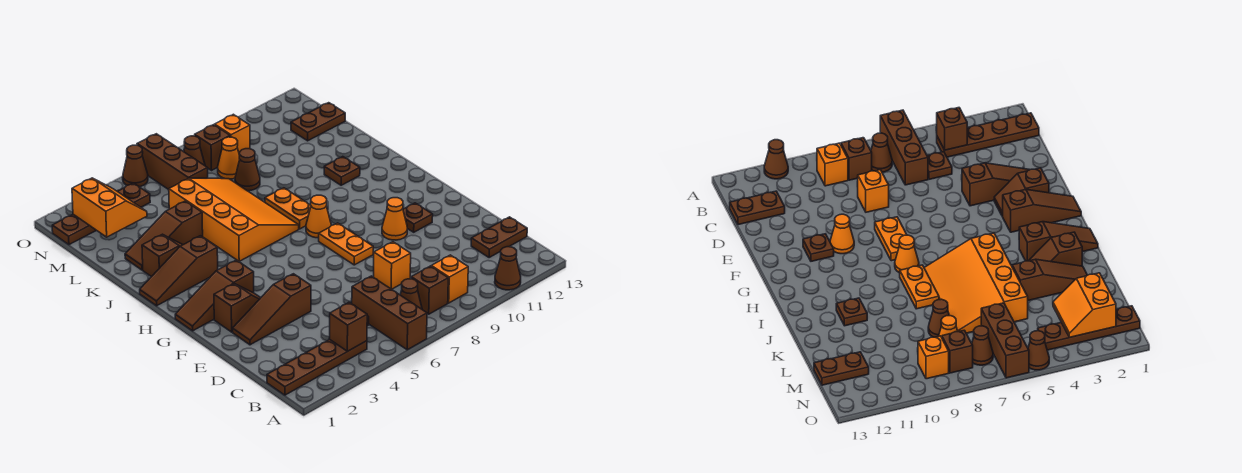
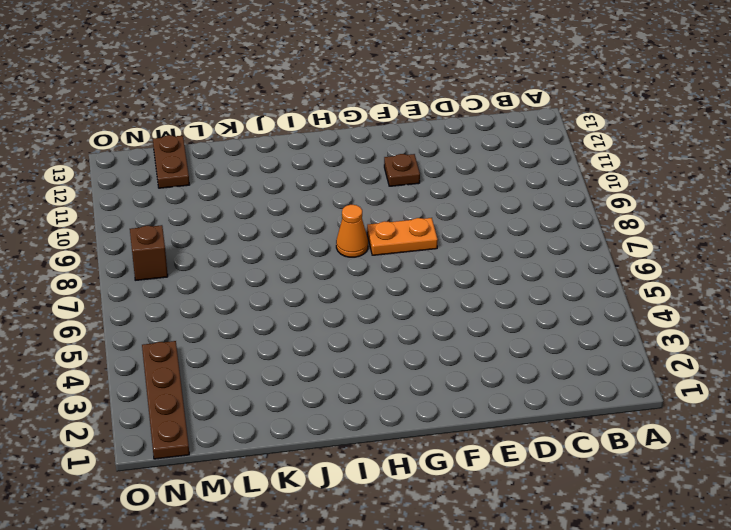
none -> brown 1x3 brick [352,276,427,350]
none -> brown 1x1 cone [495,247,521,290]
none -> brown 1x4 plate [267,340,367,395]
none -> brown 1x1 cone [400,279,422,309]

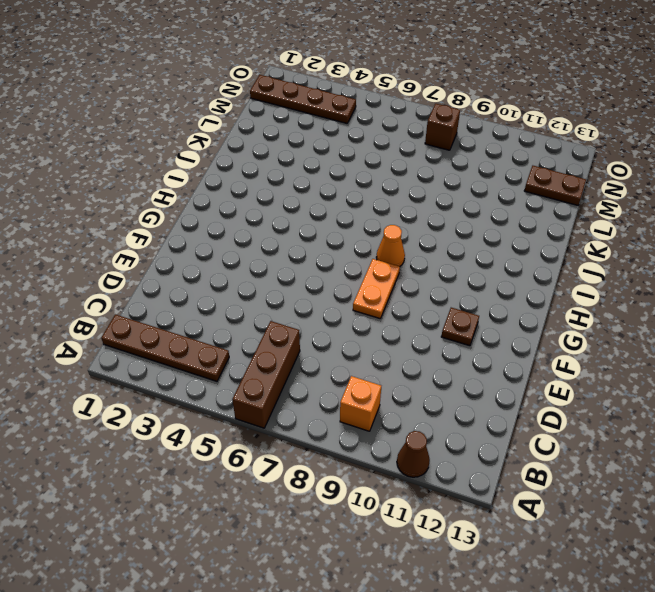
none -> brown 1x1 cone [400,279,422,309]
none -> brown 1x1 brick [411,266,448,314]
none -> brown 1x1 plate [927,152,952,179]
none -> brown 1x2 plate [471,217,527,258]

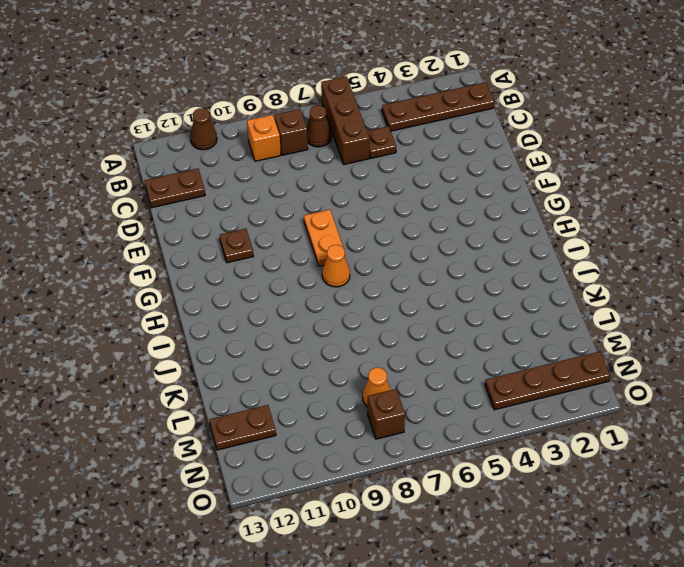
none -> orange 1x1 brick [374,242,411,289]
none -> brown 1x3 slope [232,274,311,345]
none -> brown 1x2 slope [214,283,260,332]
none -> orange 1x1 cone [382,198,407,240]

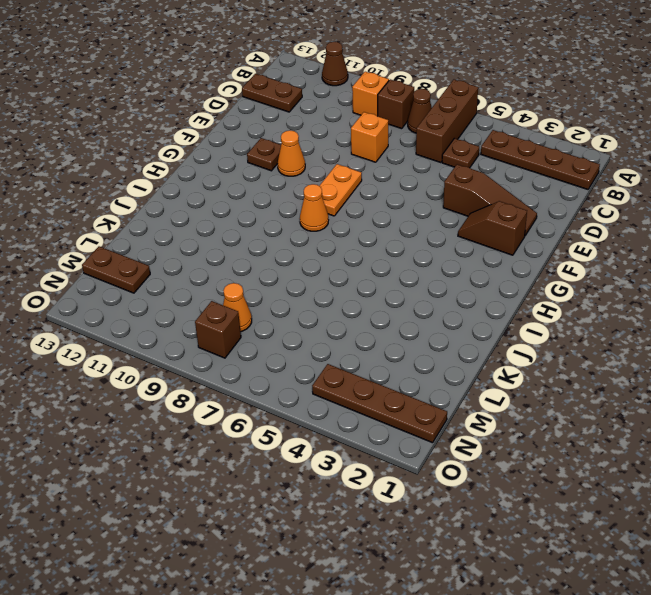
none -> brown 1x3 slope [175,260,254,331]
none -> brown 1x3 slope [140,236,218,306]
none -> orange 3x4 slope [169,178,299,261]
none -> orange 1x2 plate [265,188,311,229]

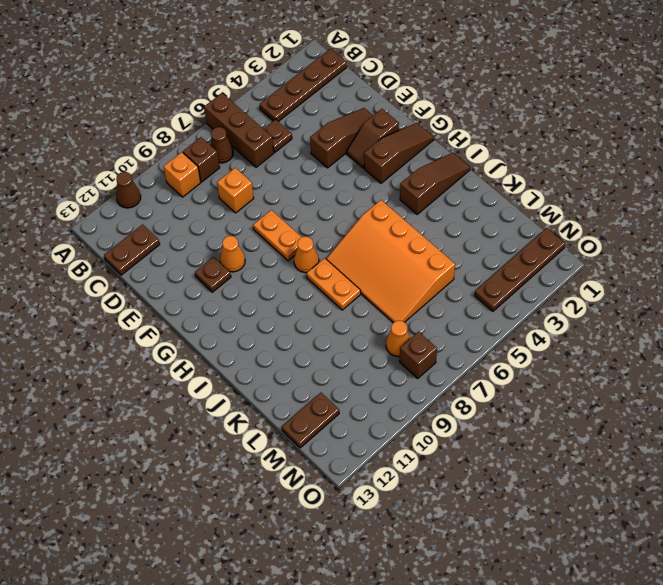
none -> brown 1x2 slope [142,234,183,277]
none -> brown 1x1 plate [324,157,360,185]
none -> brown 1x3 slope [125,201,203,270]
none -> brown 1x1 cone [235,149,260,191]

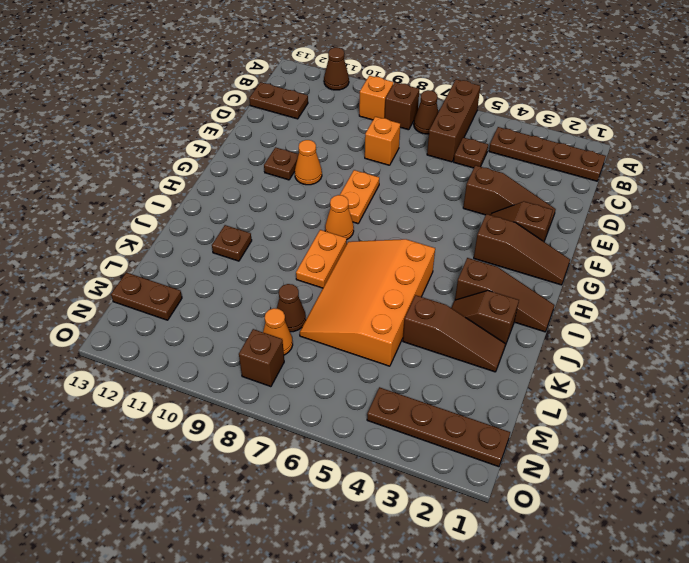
none -> brown 1x3 brick [137,134,208,190]
none -> brown 1x1 cone [184,136,205,166]
none -> orange 1x1 brick [215,114,250,153]
none -> brown 1x1 cone [123,145,148,187]

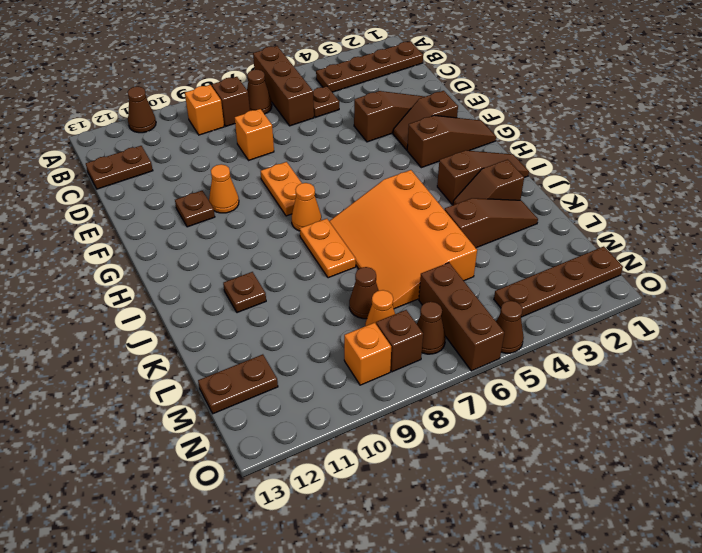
none -> brown 1x1 brick [329,302,367,351]
none -> orange 2x2 slope [72,178,147,237]

